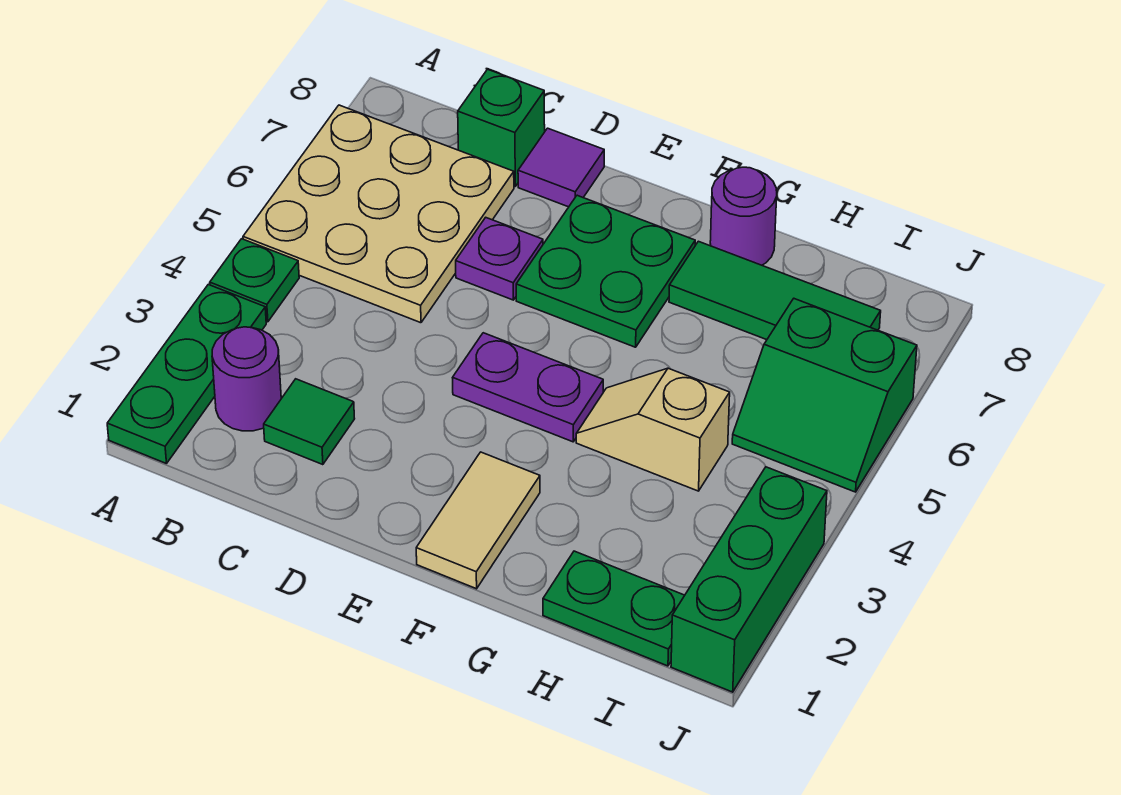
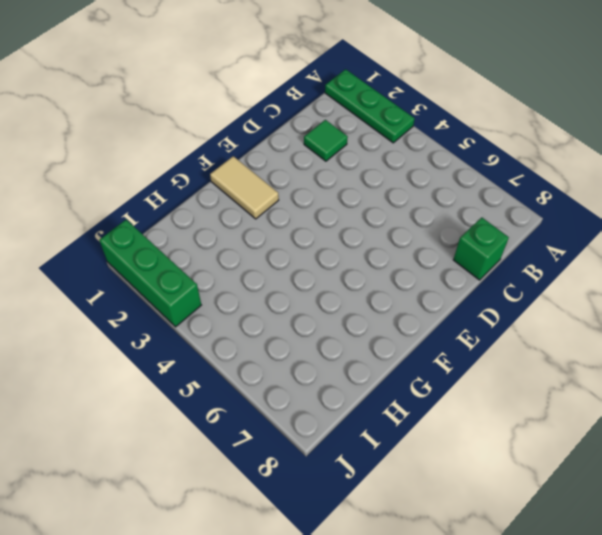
none -> green 1x1 plate [210,239,299,322]
none -> tan 3x3 plate [243,105,514,323]
none -> purple 1x1 round brick [212,327,281,431]

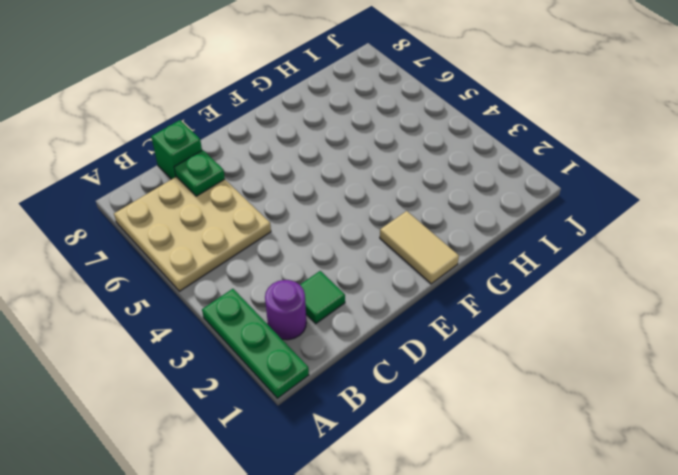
green 1x1 plate [174,150,225,196] -> green 1x1 plate moved to [210,239,299,322]
none -> purple 1x1 plate [456,217,543,300]
none -> purple 1x1 tile [518,128,604,207]
none -> purple 1x2 plate [453,333,603,442]

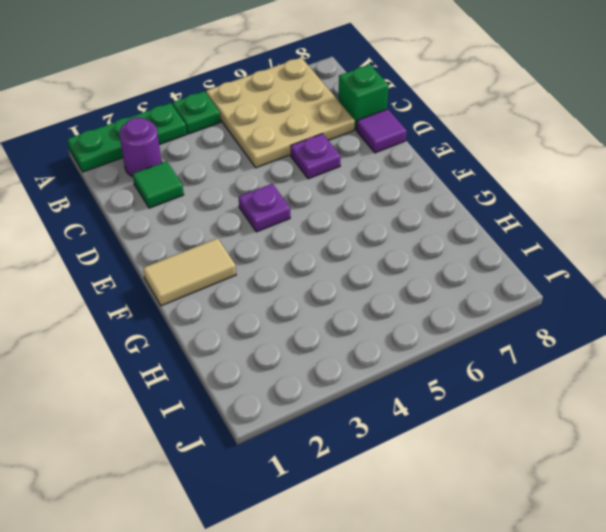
purple 1x1 plate [239,184,290,232] -> purple 1x2 plate [453,333,603,442]
none -> green 2x2 plate [516,195,695,347]
none -> tan 1x2 slope [576,368,730,491]
none -> green 1x3 tile [669,241,881,340]

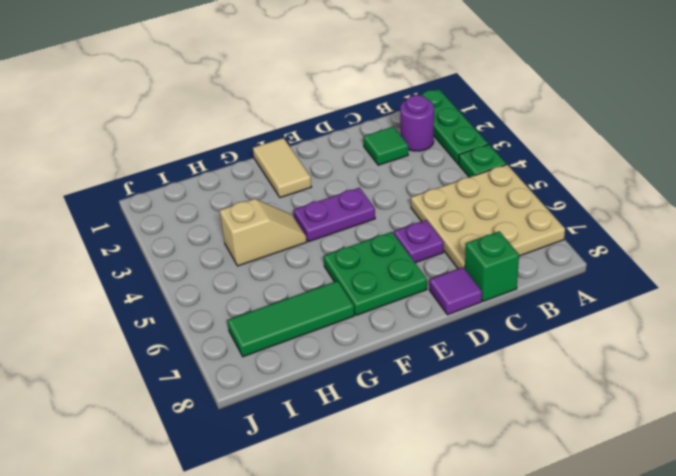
none -> purple 1x1 round brick [710,167,777,265]
none -> green 1x2 plate [543,551,685,666]
none -> green 2x2 slope [732,299,917,492]

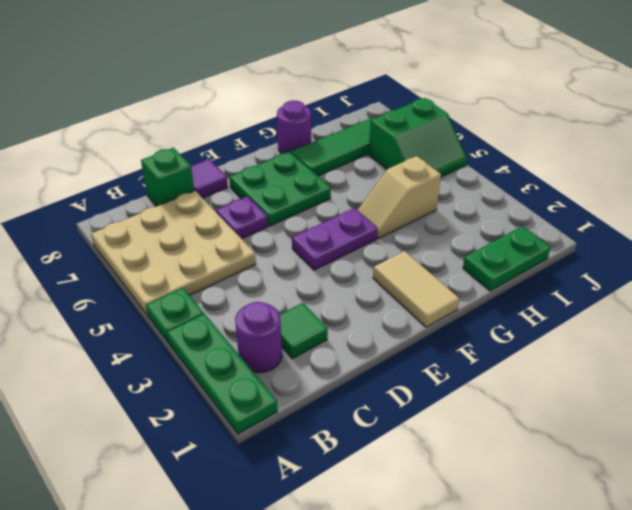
none -> green 1x3 brick [671,467,827,692]

